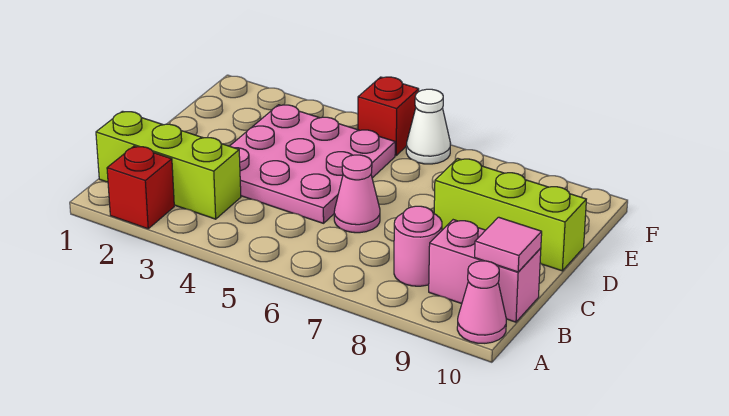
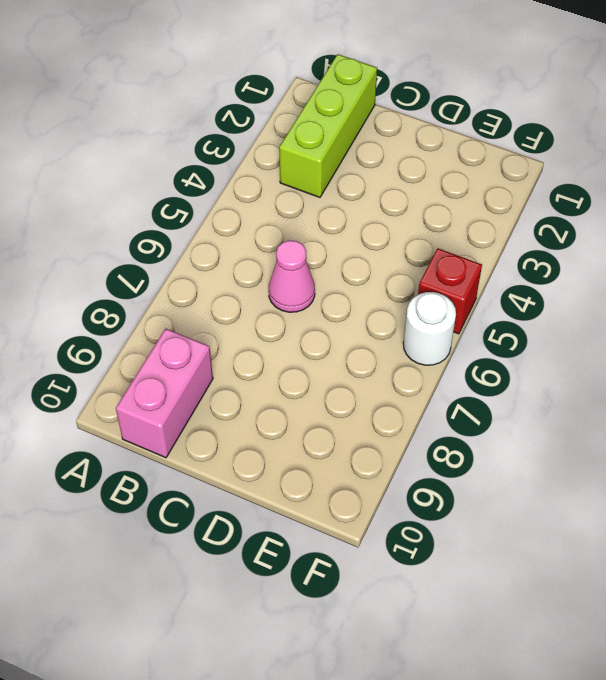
white 1x1 round brick [403,292,456,365] -> white 1x1 cone [406,89,450,164]
none -> red 1x1 brick [107,146,174,229]
none -> pink 1x1 cone [457,261,506,343]

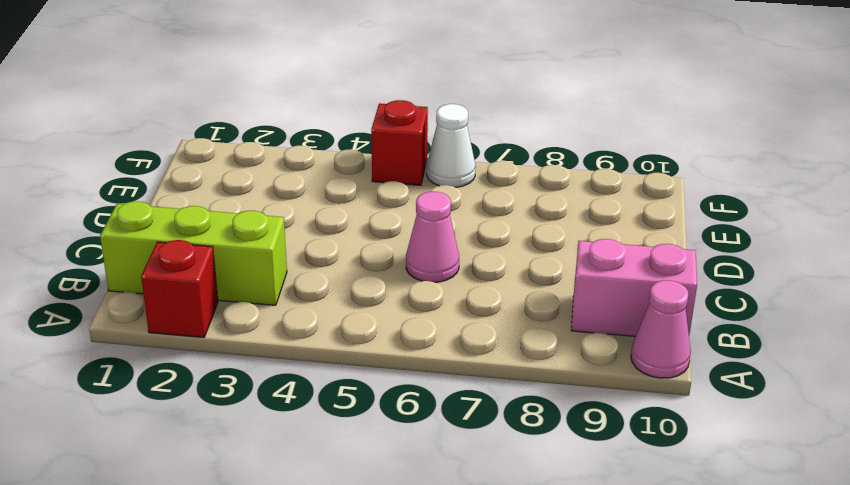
none -> pink 1x1 round brick [394,206,442,286]
none -> pink 3x3 plate [230,105,395,223]

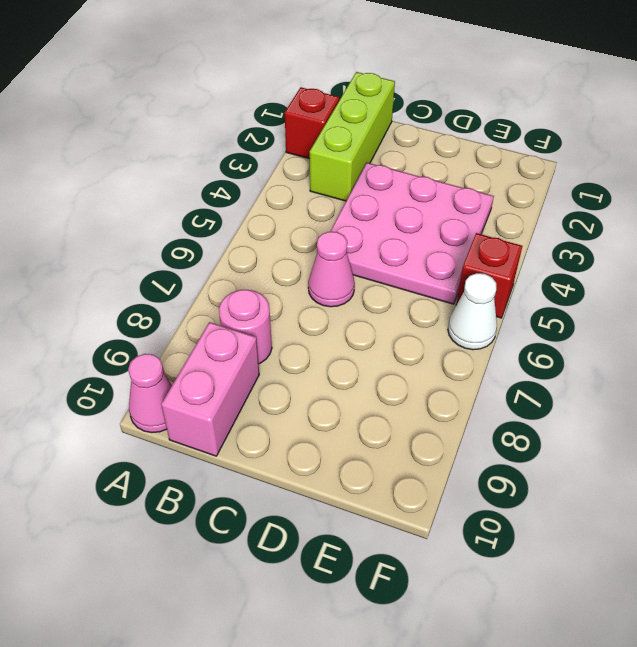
none -> lime 1x3 brick [434,158,586,271]
none -> pink 1x1 tile [475,217,542,272]

